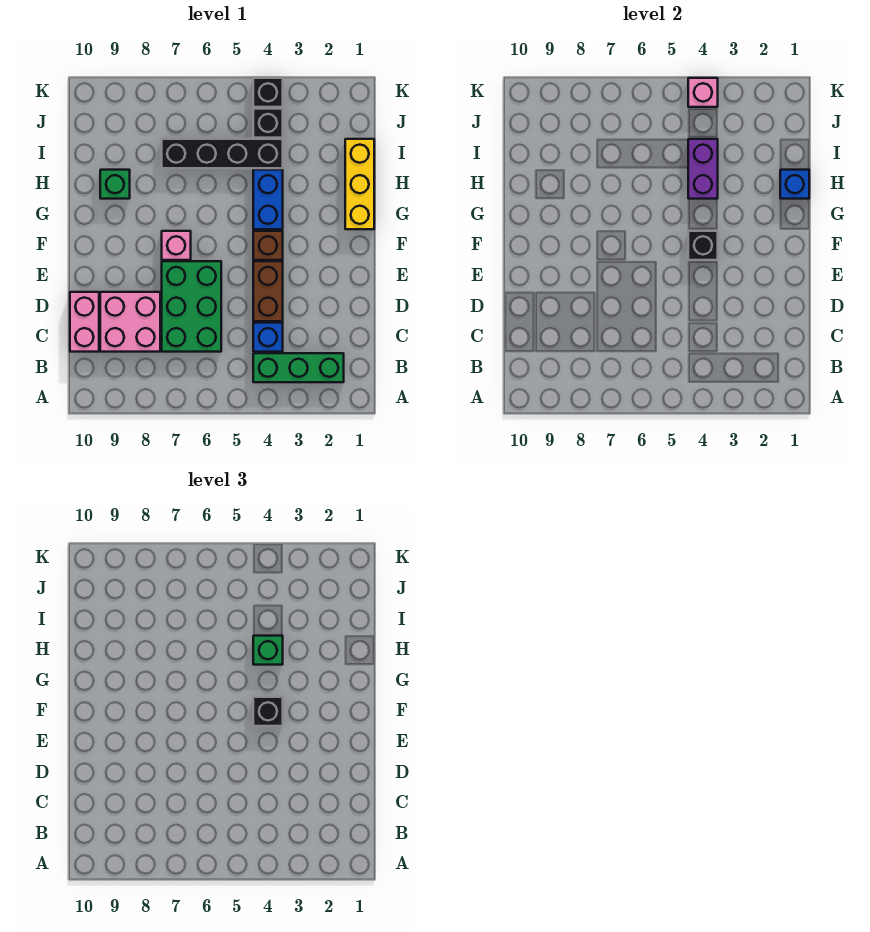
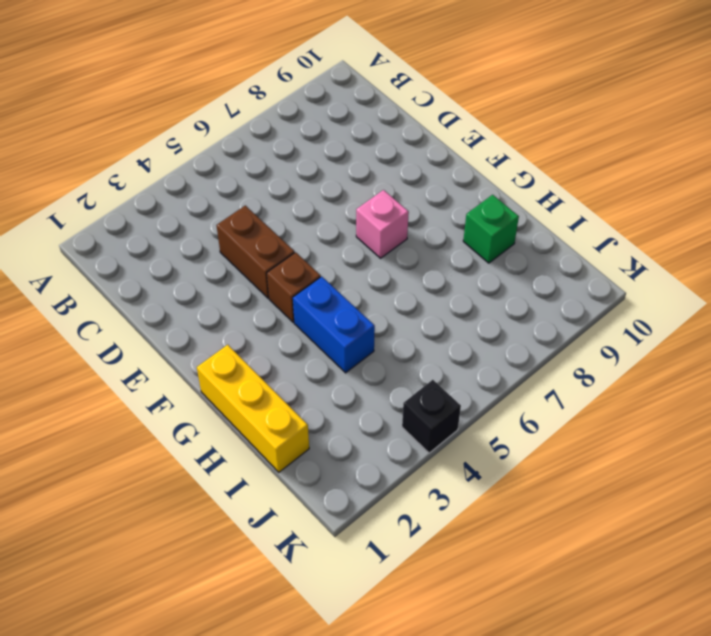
none -> green 1x3 brick [253,353,344,382]
none -> blue 1x1 brick [253,323,283,352]
none -> green 2x3 brick [162,261,221,352]

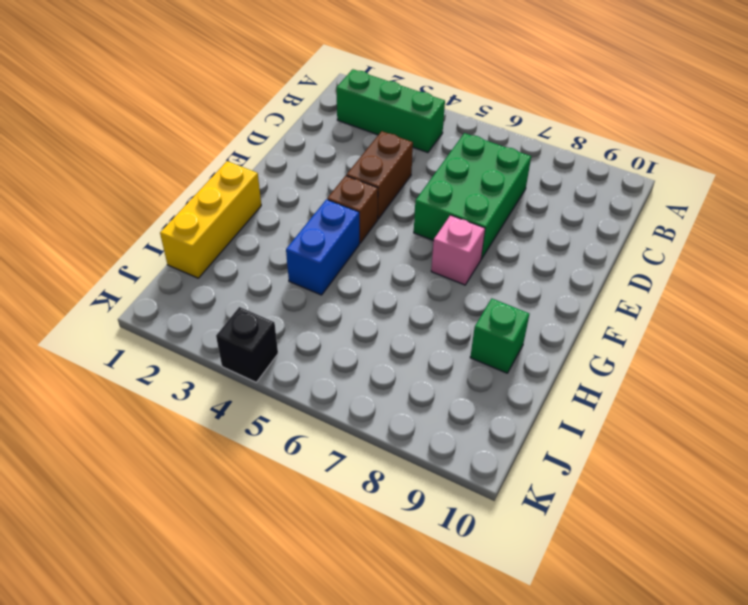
none -> blue 1x1 brick [253,323,283,352]
none -> pink 2x2 brick [100,292,160,352]
none -> pink 1x2 brick [70,292,99,352]

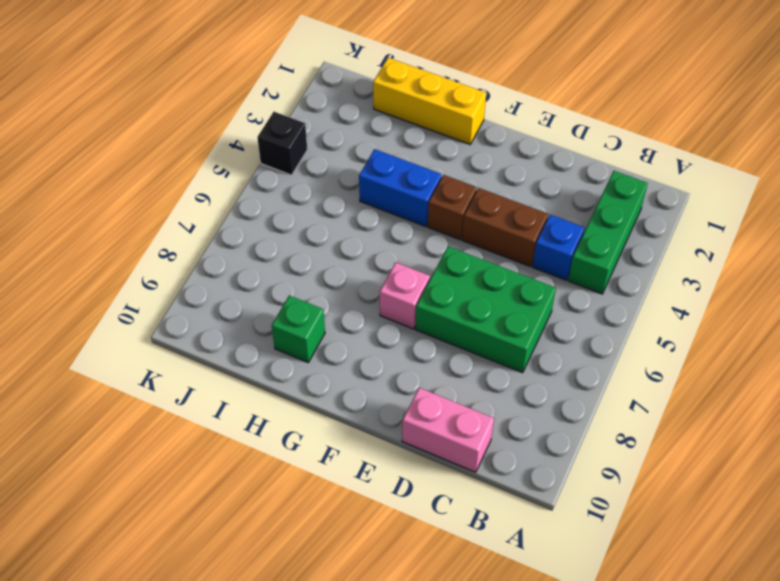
none -> pink 2x2 brick [100,292,160,352]
none -> black 1x4 brick [162,139,283,168]
none -> black 1x1 brick [253,109,283,138]

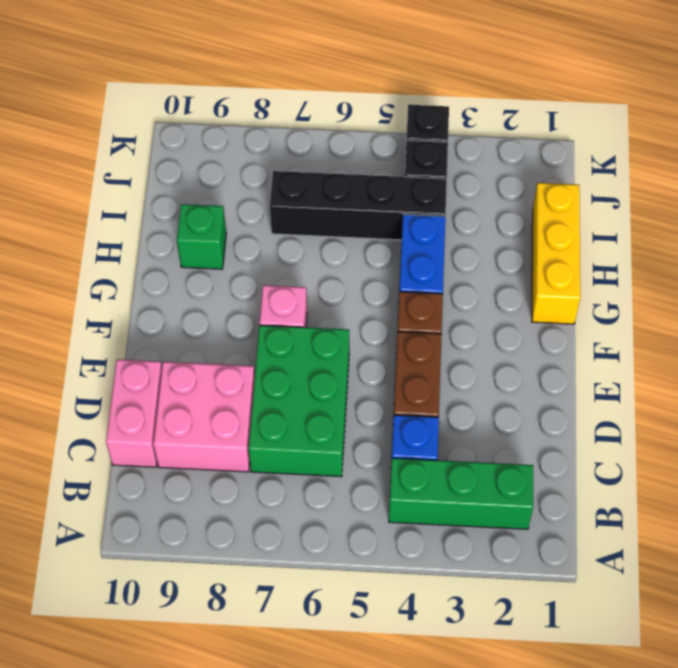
none -> black 1x1 brick [688,231,718,260]
none -> blue 1x1 brick [780,170,809,199]
none -> purple 1x2 brick [688,139,718,199]

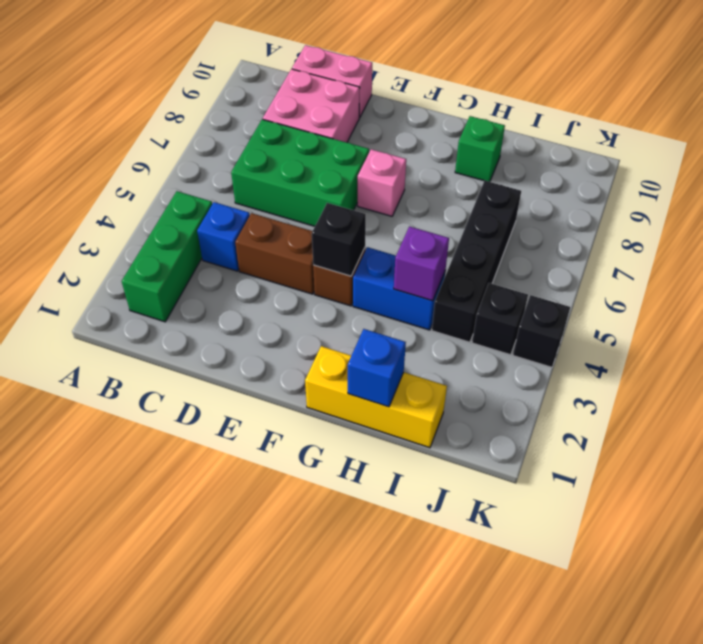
purple 1x1 brick [394,226,449,301] -> purple 1x2 brick [688,139,718,199]
none -> pink 1x1 brick [688,78,718,107]
none -> black 1x1 brick [253,697,283,726]
none -> green 1x1 brick [253,636,283,665]

